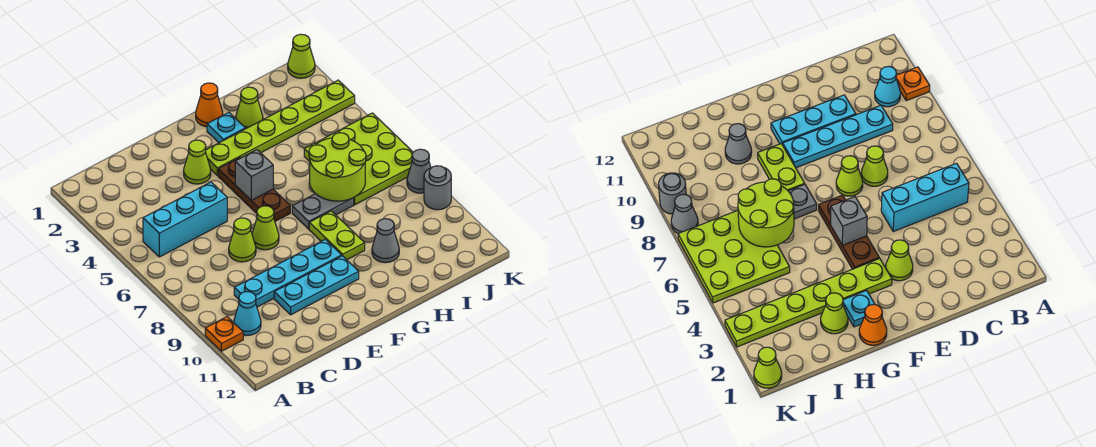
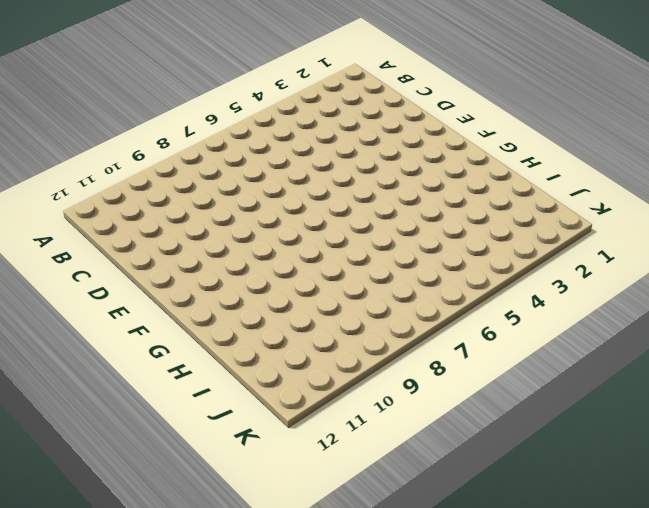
none -> orange 1x1 plate [205,317,243,351]
none -> cyan 1x3 brick [143,182,227,257]
none -> cyan 1x1 cone [234,292,261,335]

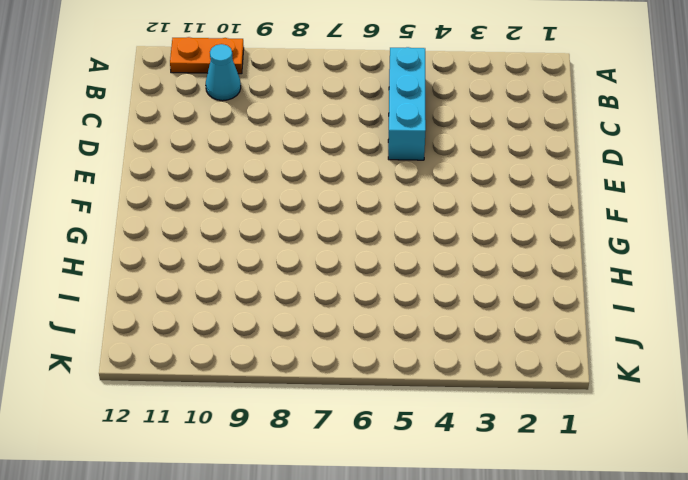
orange 1x2 plate [170,37,244,74] -> orange 1x1 plate [205,317,243,351]
none -> cyan 1x4 plate [234,239,342,307]
none -> lime 1x1 cone [229,218,256,262]
none -> cyan 1x3 plate [274,256,359,315]

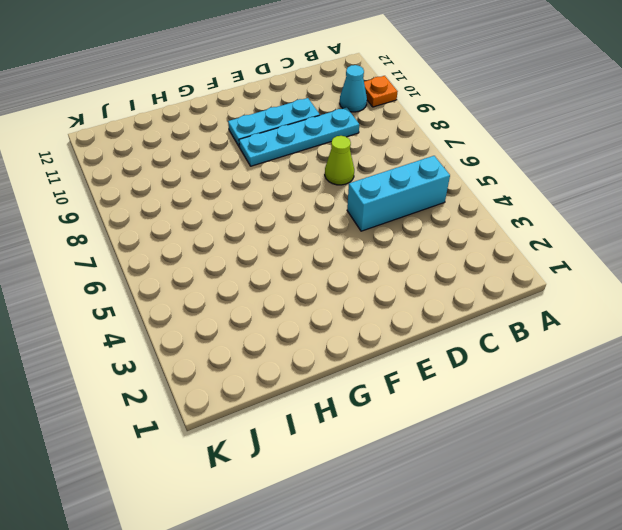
none -> lime 1x1 cone [184,140,211,184]
none -> lime 1x1 cone [252,206,279,250]
none -> lime 1x6 plate [205,80,355,176]

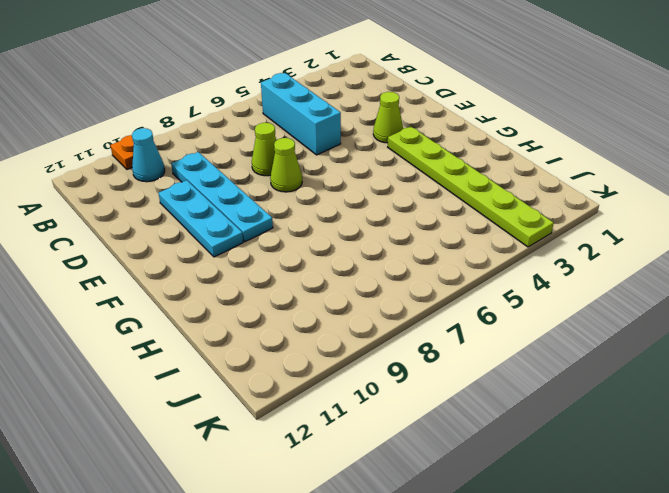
none -> brown 1x3 plate [218,158,290,221]
none -> orange 1x1 cone [196,83,223,127]
none -> cyan 1x1 plate [207,113,245,143]

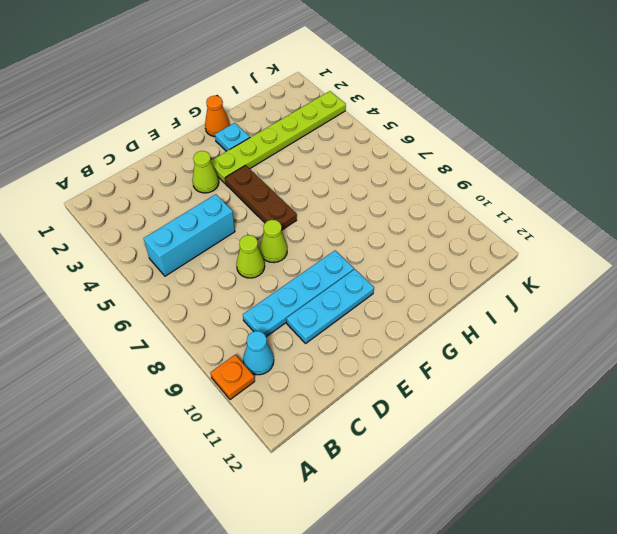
none -> grey 1x2 plate [292,194,354,229]
none -> lime 1x2 plate [309,211,365,260]
none -> lime 1x1 cone [236,87,263,129]

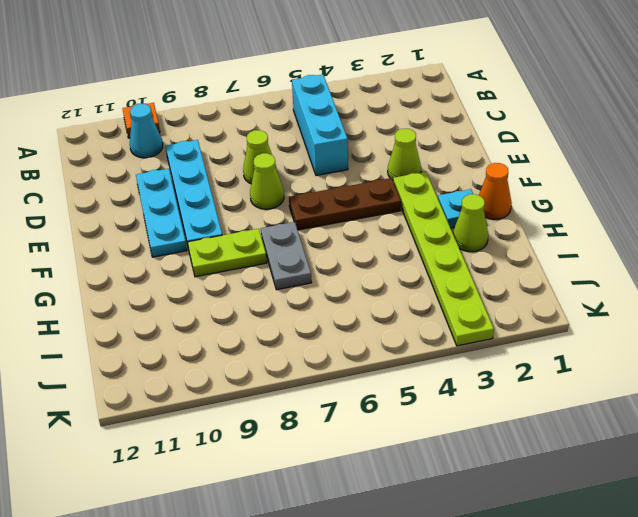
none -> grey 1x1 cone [372,219,399,263]
none -> lime 3x3 plate [304,113,413,205]
none -> lime 1x1 cone [288,34,315,78]

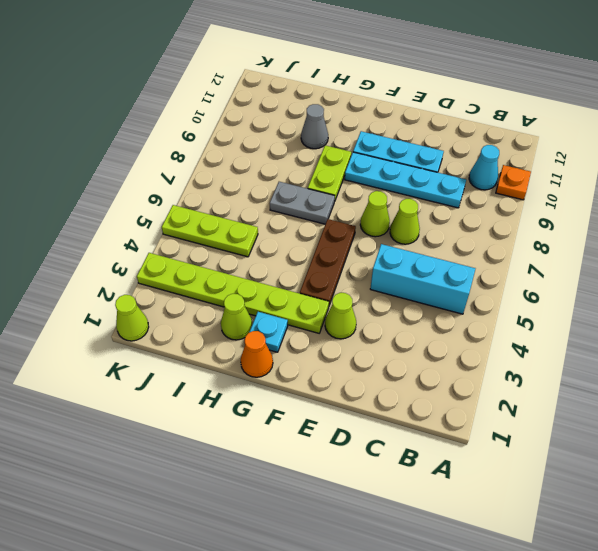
lime 1x3 plate [162,205,258,257] -> lime 3x3 plate [304,113,413,205]
none -> grey 1x1 cone [407,149,431,193]
none -> grey 1x1 round brick [424,166,451,210]
none -> grey 1x1 brick [235,150,273,200]

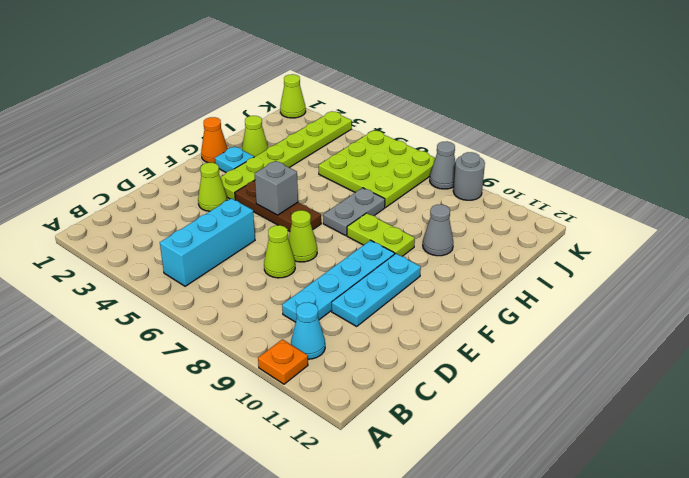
none -> lime 2x2 round brick [309,133,366,201]

